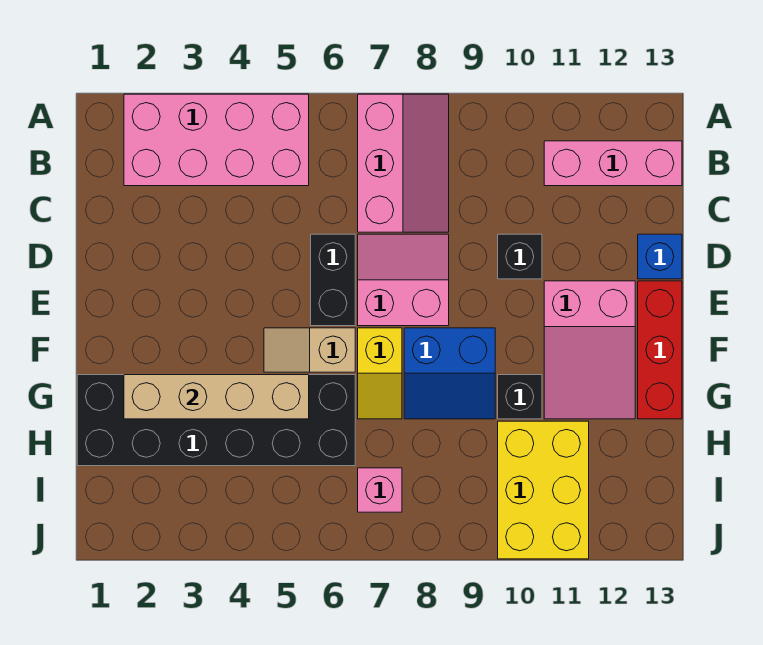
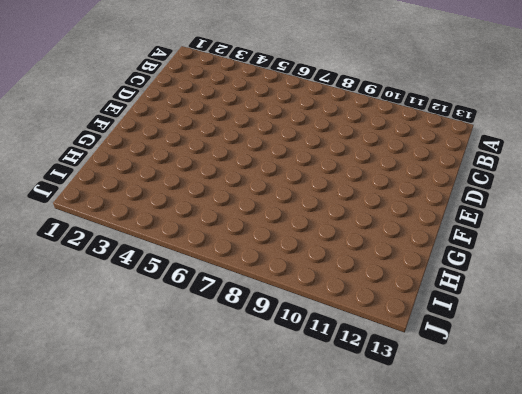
none -> pink 2x4 brick [124,94,309,186]
none -> pink 2x3 slope [358,94,449,232]
none -> pink 1x3 brick [544,141,682,186]

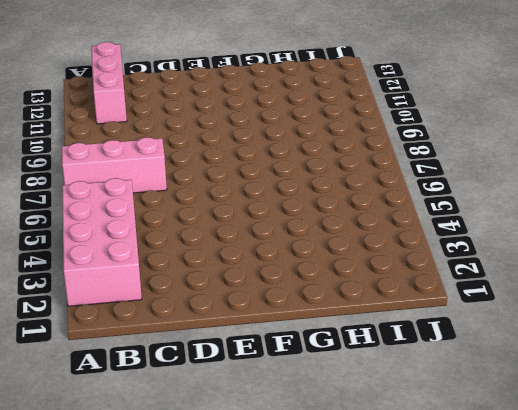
none -> black 1x2 brick [311,234,355,326]
none -> pink 2x2 slope [358,234,449,326]
none -> black 1x1 brick [498,234,542,279]

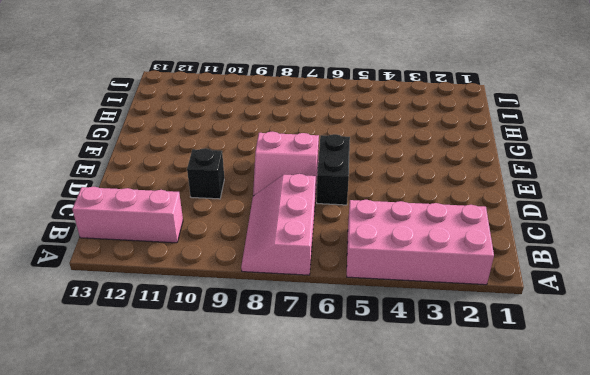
none -> blue 1x1 brick [638,234,682,279]
none -> pink 2x3 slope [544,281,635,419]
none -> red 1x3 brick [638,281,682,419]

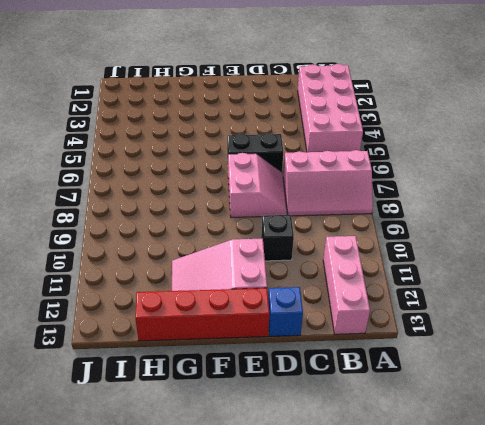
red 1x4 brick [135,288,269,341] -> red 1x3 brick [638,281,682,419]
none -> tan 1x2 slope [264,328,355,372]
none -> yellow 1x2 slope [358,328,402,419]
none -> blue 2x2 slope [404,328,495,419]

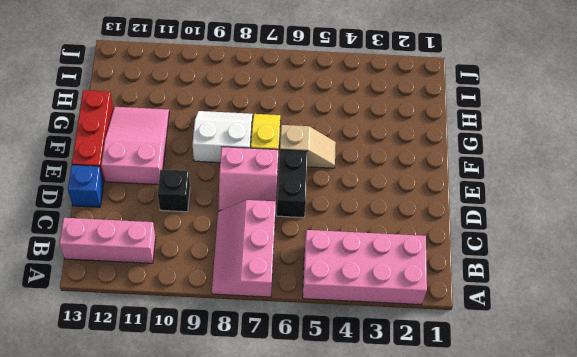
white 2x2 slope [192,111,253,163] -> blue 2x2 slope [404,328,495,419]
none -> black 2x6 brick [77,375,355,466]
none -> black 1x1 brick [498,375,542,419]
none -> yellow 2x3 brick [498,421,589,559]

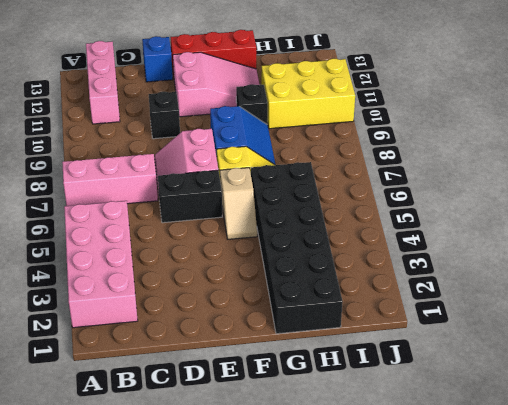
none -> pink 1x1 brick [358,468,402,512]
none -> tan 1x4 brick [124,375,309,419]

